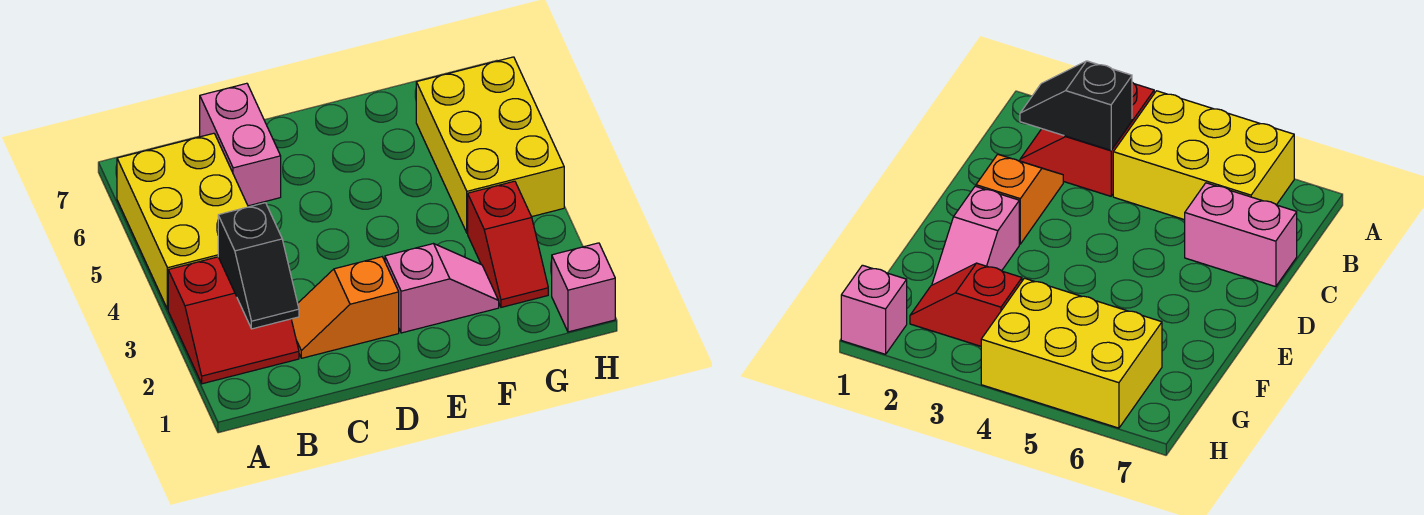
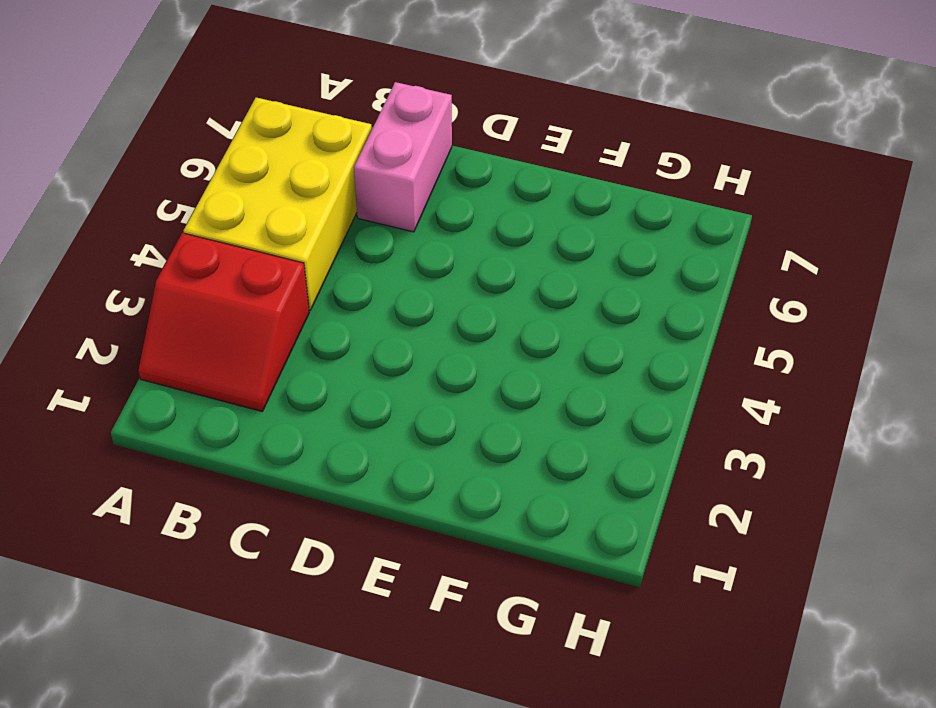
none -> orange 1x2 slope [291,257,399,358]
none -> pink 1x2 slope [385,244,499,333]

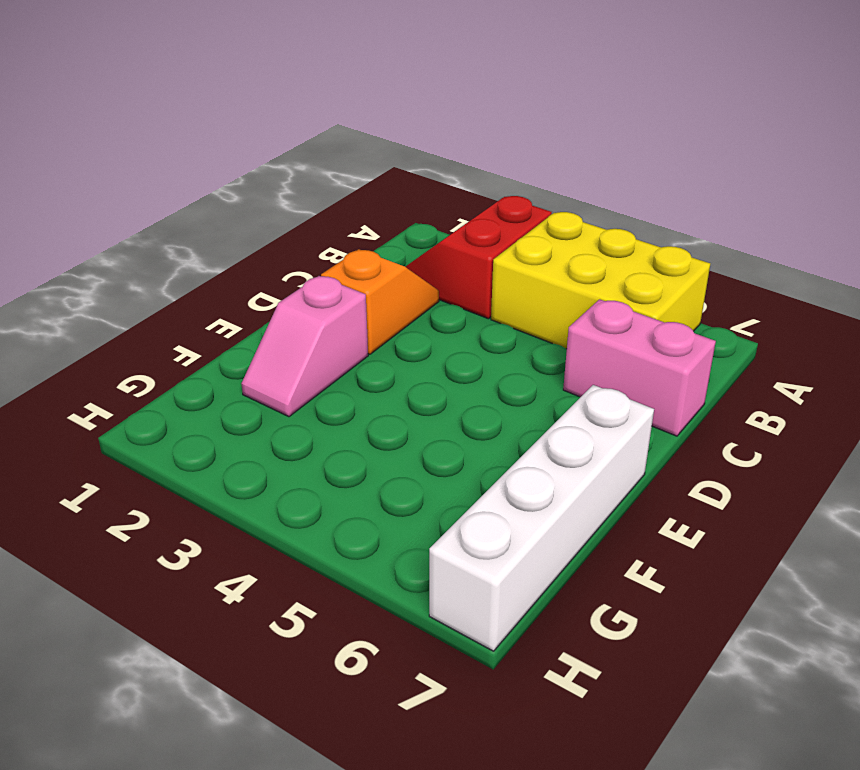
white 1x4 brick [429,385,654,651] -> none
none -> red 1x2 slope [468,181,548,307]
none -> yellow 2x3 brick [416,57,564,233]

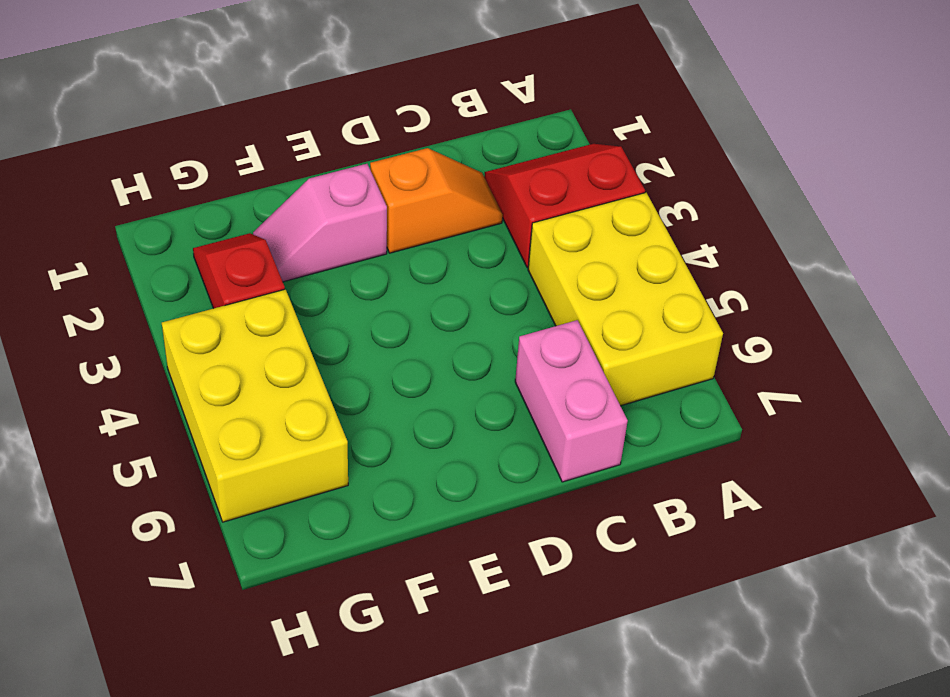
none -> pink 1x1 brick [552,243,615,332]
none -> black 1x2 slope [218,203,299,329]

